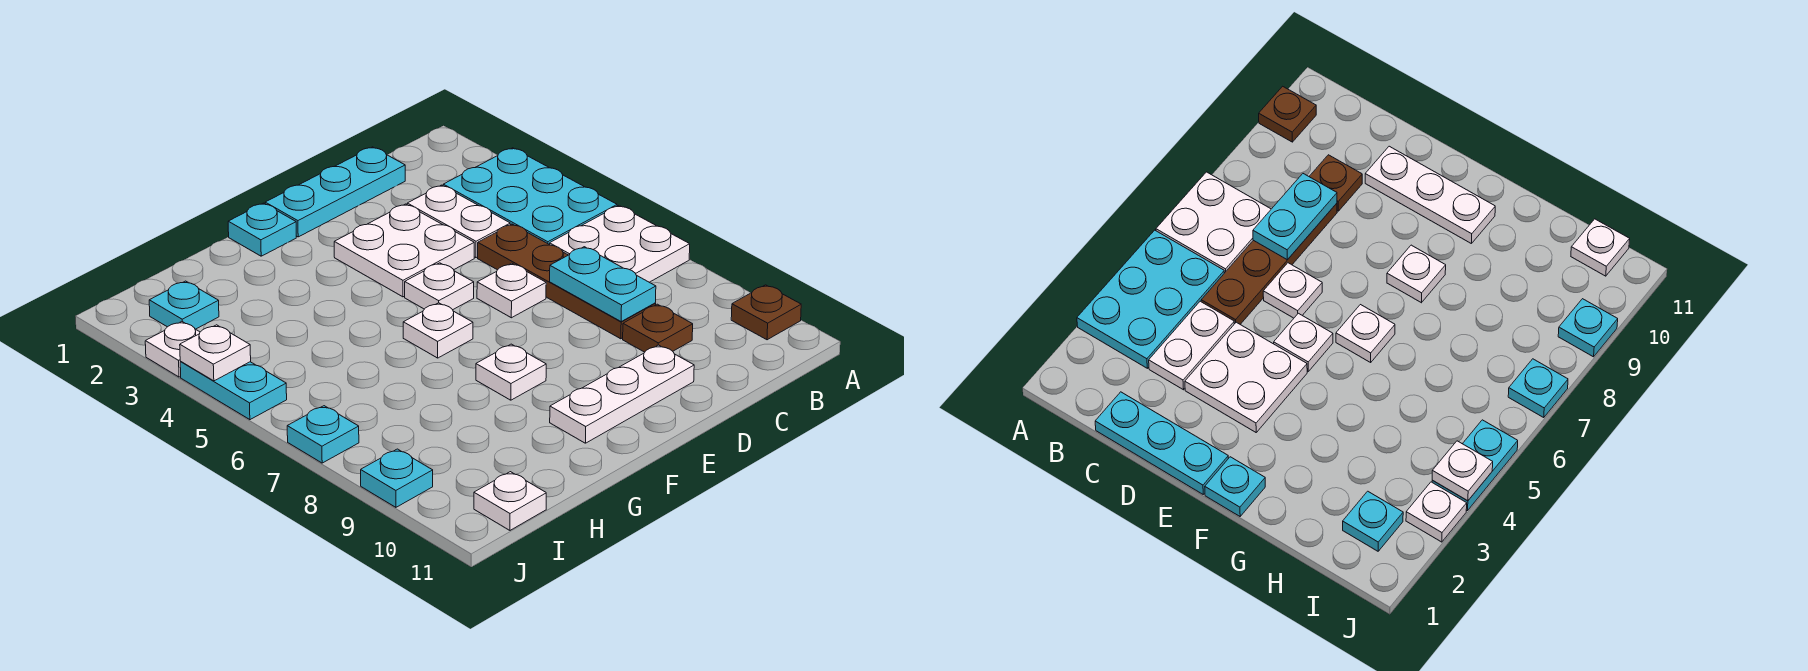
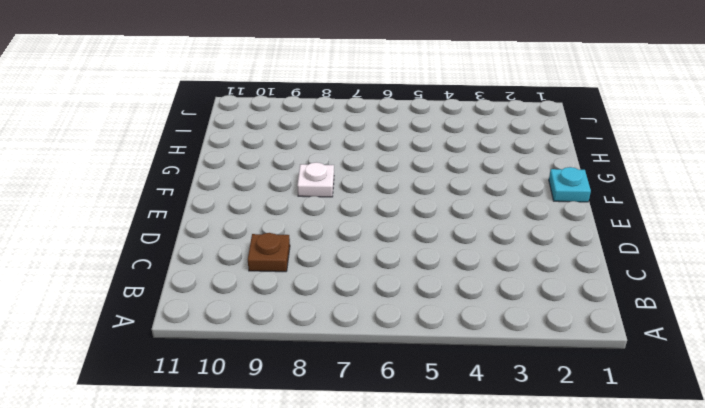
none -> cyan 2x3 plate [443,148,617,245]
none -> white 2x2 plate [550,206,690,282]
none -> brown 1x1 plate [731,285,801,340]

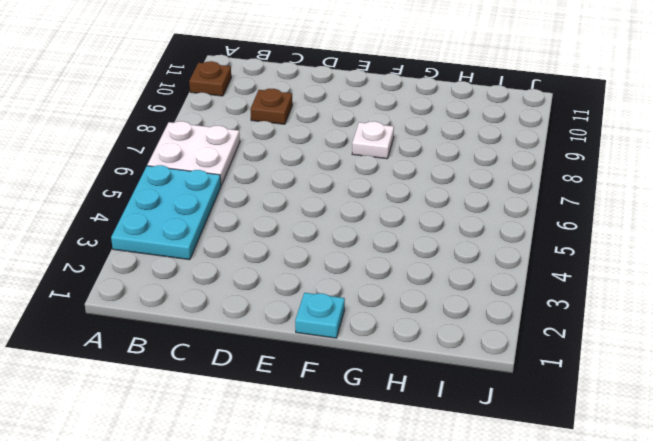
none -> cyan 1x3 plate [265,147,405,237]
none -> white 1x2 plate [407,185,510,258]
none -> brown 1x4 plate [478,224,656,339]

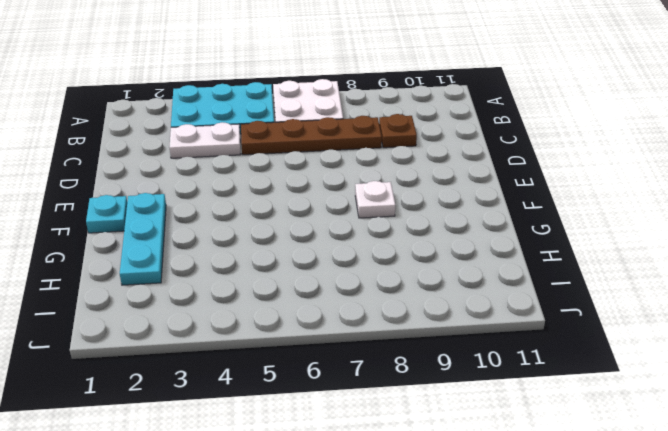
cyan 1x3 plate [120,193,166,285] -> cyan 1x3 plate moved to [265,147,405,237]
none -> brown 1x1 plate [731,285,801,340]
none -> white 2x2 plate [334,204,474,297]
none -> white 1x1 plate [477,263,546,318]

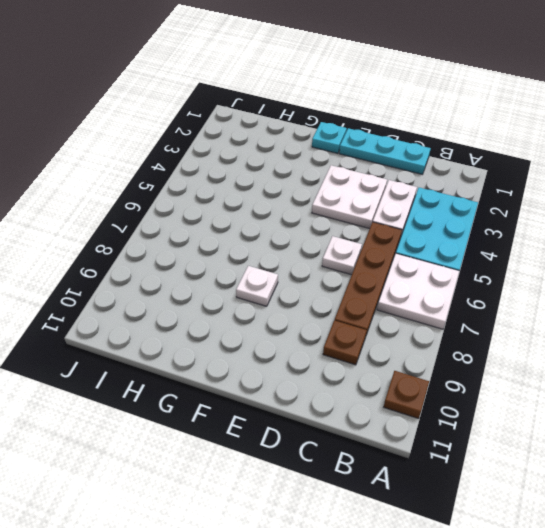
none -> white 1x3 plate [550,345,694,443]
none -> white 1x1 plate [405,263,474,310]
none -> white 1x1 plate [403,303,473,358]

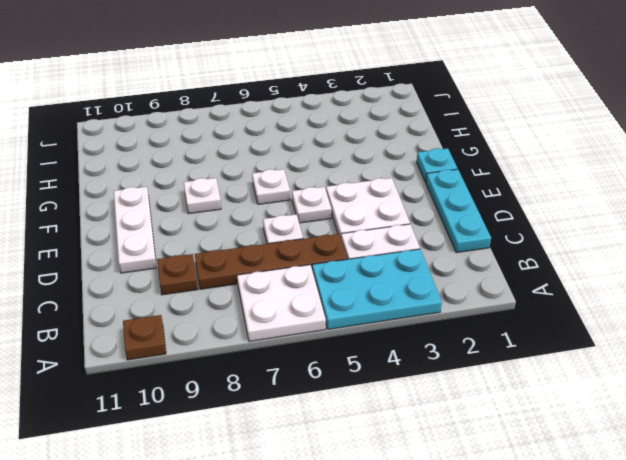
none -> cyan 1x1 plate [149,281,219,329]
none -> white 1x1 plate [474,472,546,530]
none -> white 1x1 plate [145,322,200,377]

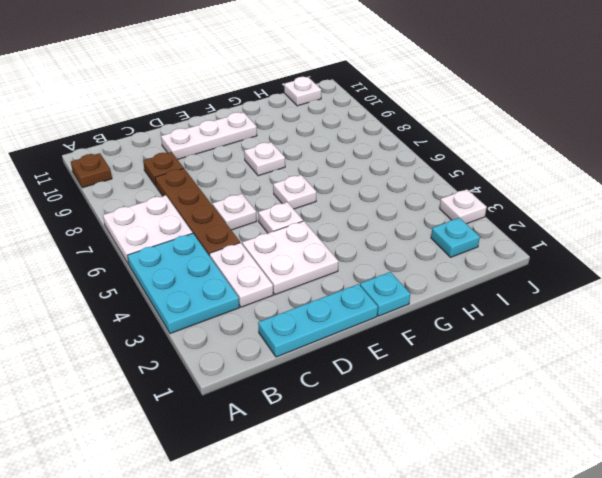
none -> cyan 1x2 plate [180,362,287,420]
none -> cyan 1x1 plate [287,406,359,463]
none -> cyan 1x1 plate [361,449,433,507]

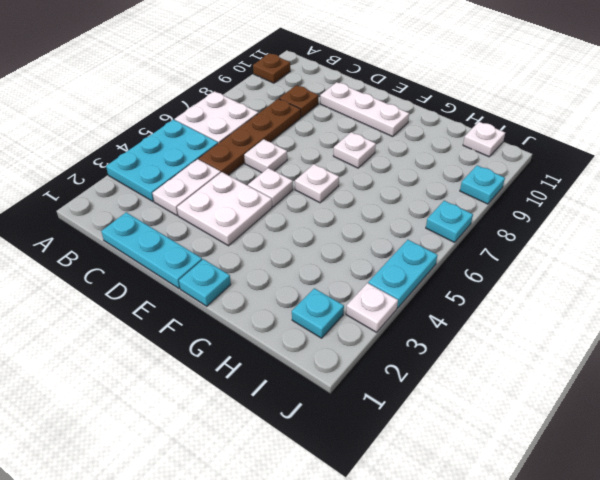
none -> cyan 1x2 plate [550,247,656,321]
none -> white 1x1 plate [180,325,251,381]

